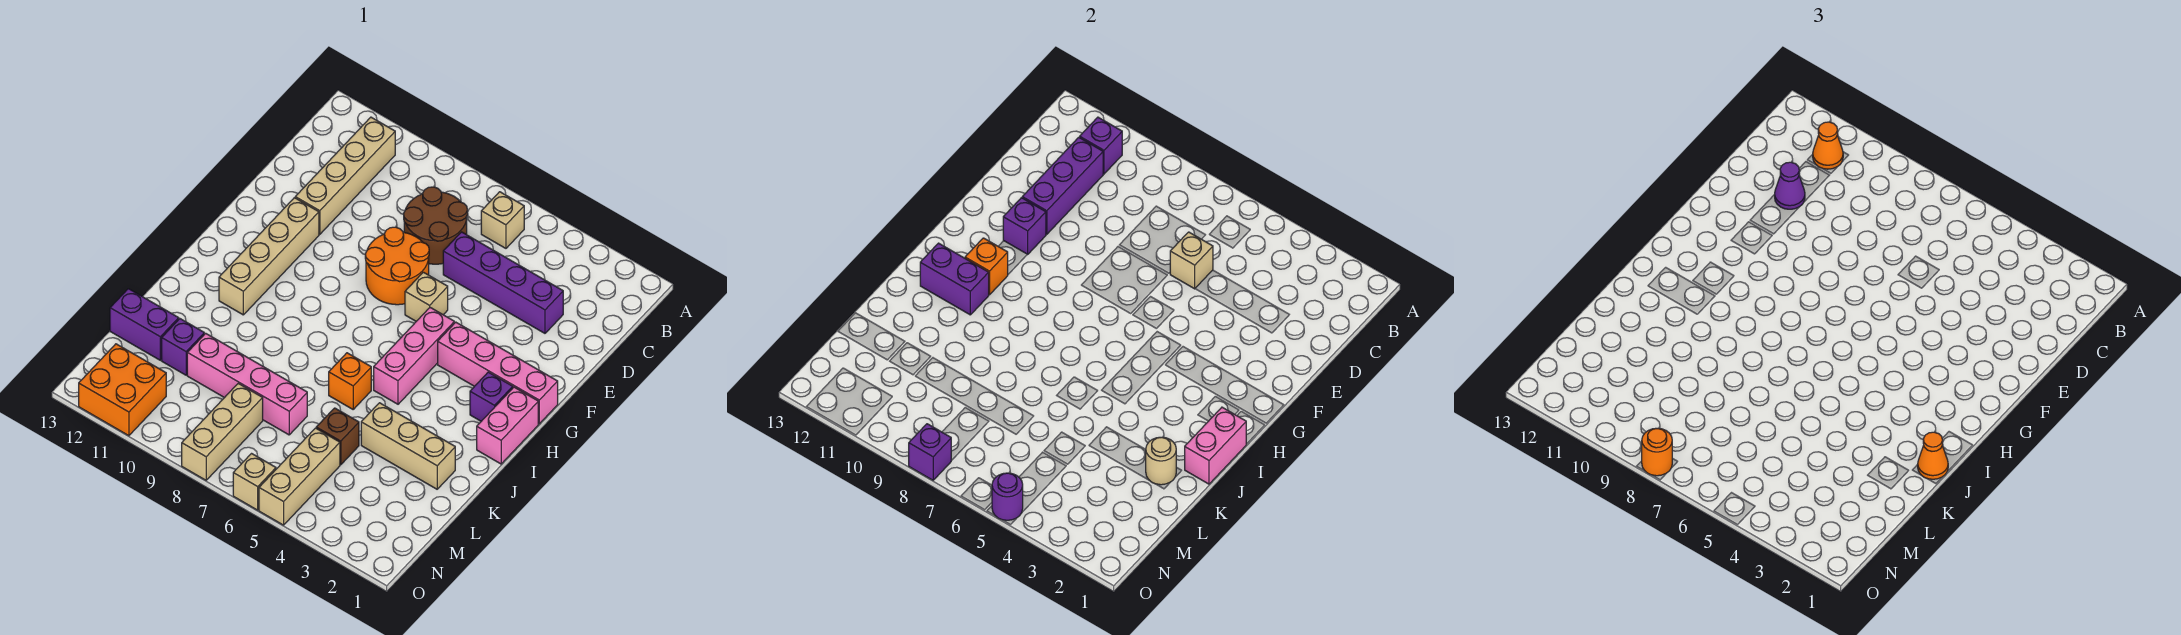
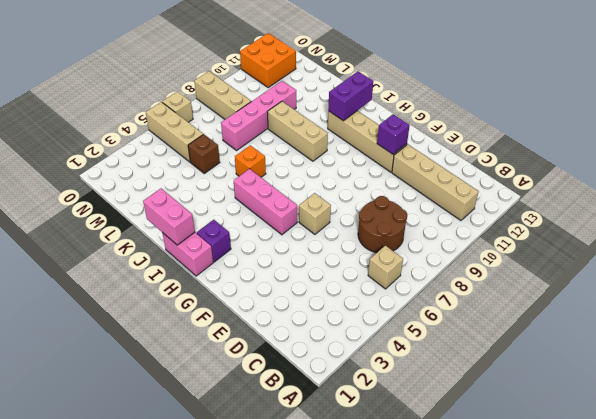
tan 1x3 brick [268,101,328,161] -> tan 1x3 brick turned to [361,403,455,489]
none -> purple 1x4 brick [443,232,563,333]
none -> orange 2x2 round brick [365,227,429,305]
none -> pink 1x4 brick [438,322,558,424]
none -> purple 1x1 brick [162,319,204,375]

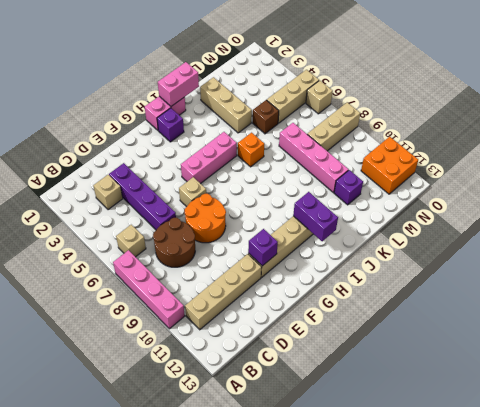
pink 1x4 brick [113,250,185,329] -> pink 1x4 brick moved to [438,322,558,424]
tan 1x1 brick [93,175,123,210] -> tan 1x1 brick moved to [1170,232,1213,289]
none -> purple 1x2 brick [110,289,179,360]
none -> purple 1x1 brick [1080,117,1122,174]
none -> purple 1x3 brick [1022,137,1103,234]
none -> orange 1x1 brick [965,238,1008,295]

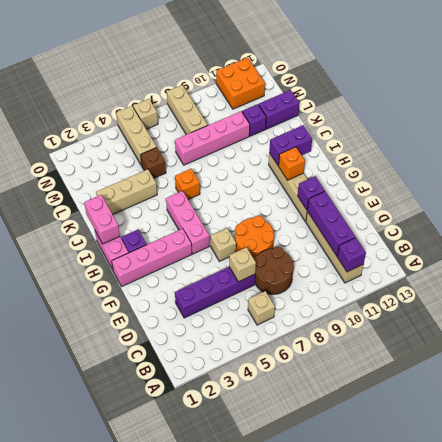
none -> tan 1x1 round brick [1146,437,1176,485]
none -> purple 1x1 round brick [992,473,1023,520]
none -> purple 1x1 brick [909,424,951,480]
none -> orange 1x1 cone [1813,122,1843,169]

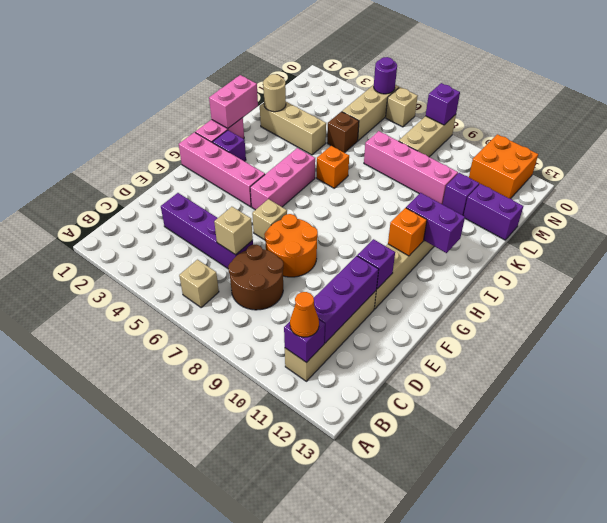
none -> purple 1x1 cone [1775,162,1805,209]
none -> orange 1x1 cone [1918,432,1948,479]
none -> orange 1x1 round brick [1642,428,1672,476]

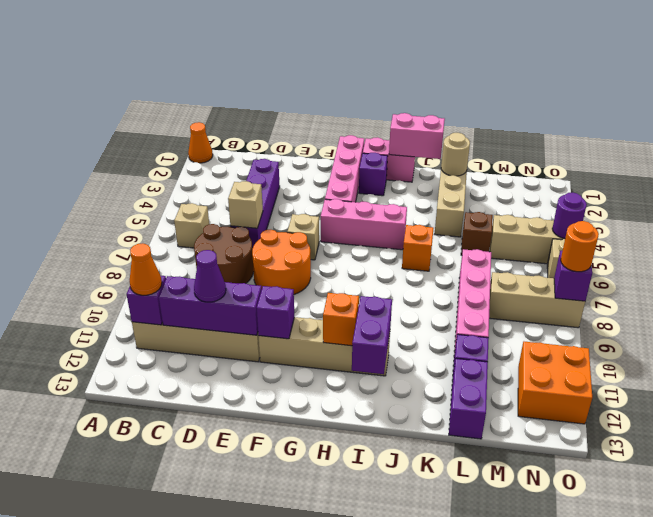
orange 1x1 cone [188,122,213,163] -> orange 1x1 cone moved to [1918,432,1948,479]

